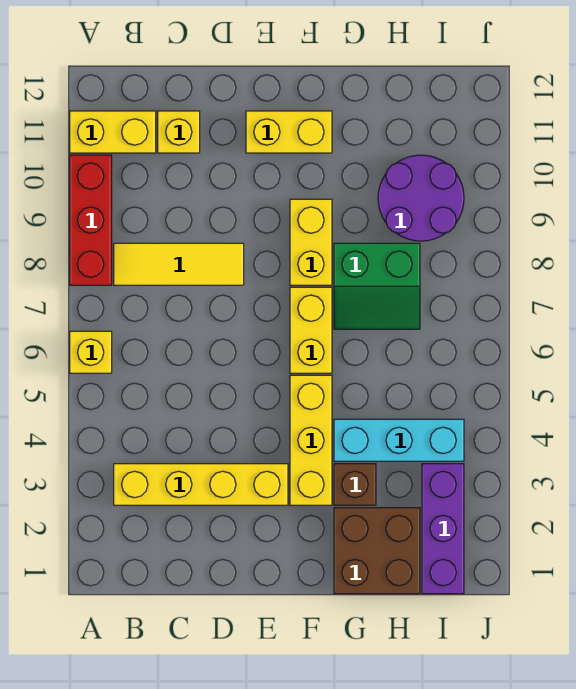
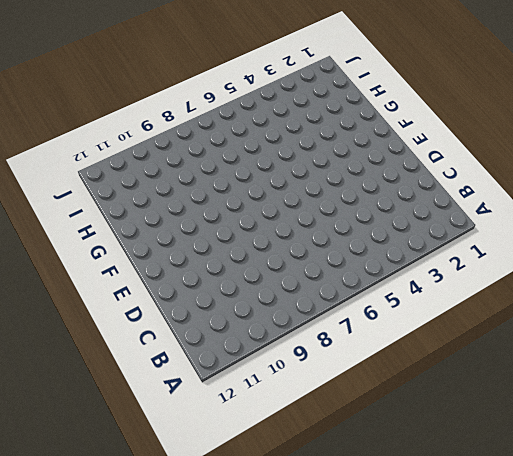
none -> yellow 1x1 brick [70,331,112,373]
none -> red 1x3 brick [70,155,112,285]
none -> yellow 1x2 brick [70,111,156,153]

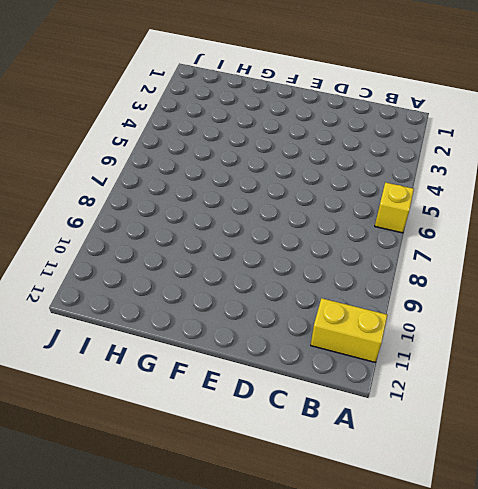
none -> red 1x3 brick [70,155,112,285]
none -> yellow 1x4 brick [114,464,288,505]
none -> yellow 1x3 tile [114,243,244,285]

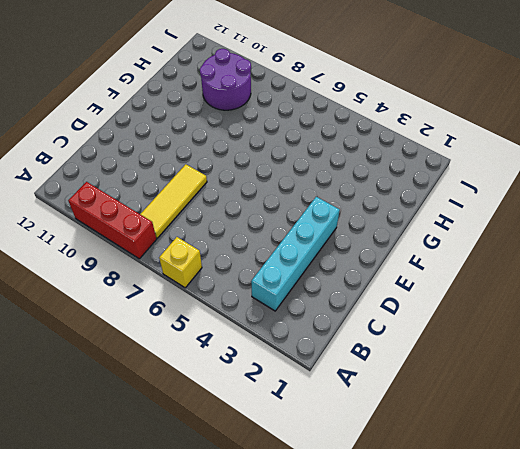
cyan 1x4 brick [251,197,340,311] -> yellow 1x4 brick [114,464,288,505]
none -> yellow 1x2 brick [70,111,156,153]
none -> yellow 1x1 brick [158,111,200,153]
none -> yellow 1x2 brick [246,111,332,153]

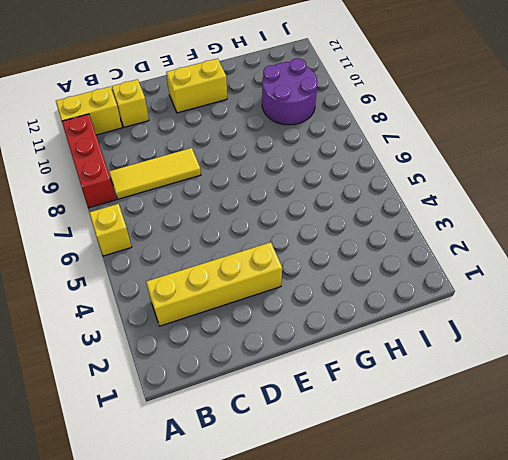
none -> yellow 1x3 brick [290,375,332,505]
none -> yellow 1x2 brick [290,287,332,373]
none -> yellow 1x2 brick [290,199,332,285]

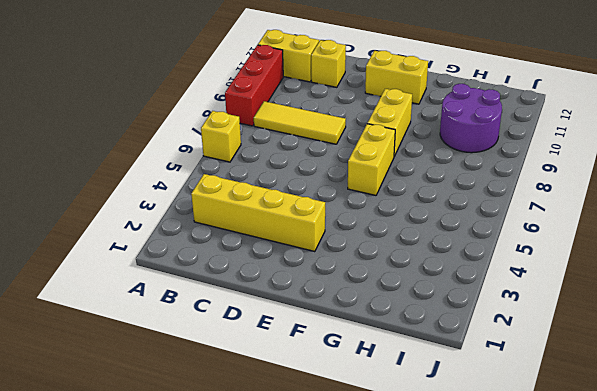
none -> yellow 1x3 brick [290,375,332,505]
none -> brown 2x2 brick [334,508,420,594]
none -> brown 1x1 brick [334,464,376,505]

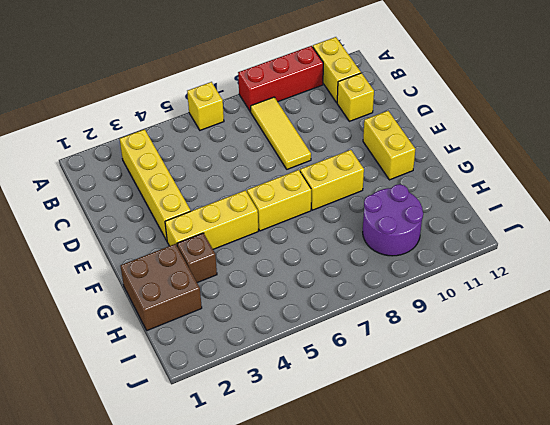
none -> cyan 1x3 brick [334,419,464,461]
none -> green 2x2 slope [334,243,420,329]
none -> purple 1x3 brick [422,464,464,594]

